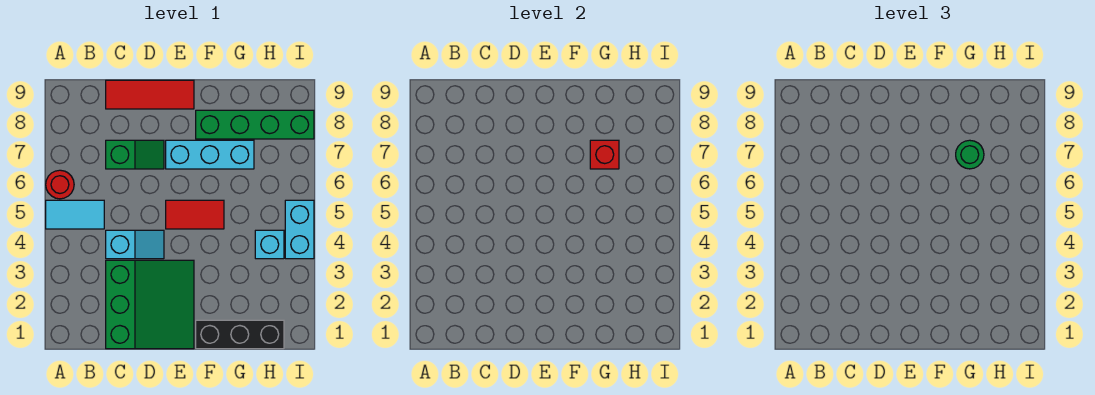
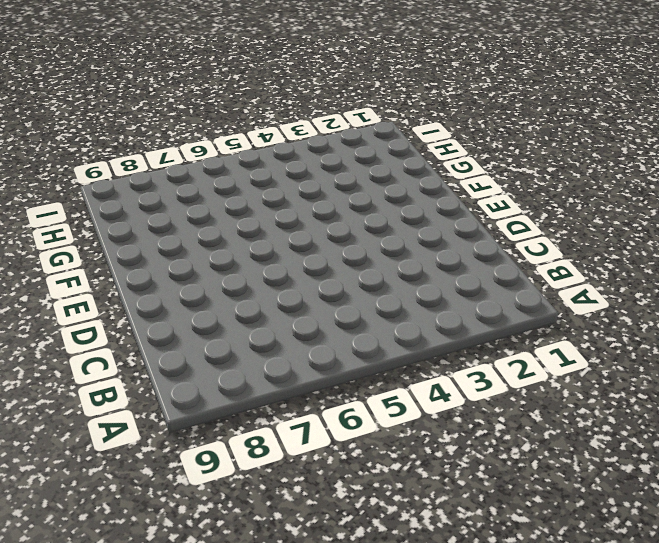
none -> cyan 1x2 tile [46,200,104,229]
none -> red 1x1 round brick [46,170,74,199]
none -> green 3x3 slope [106,260,194,349]

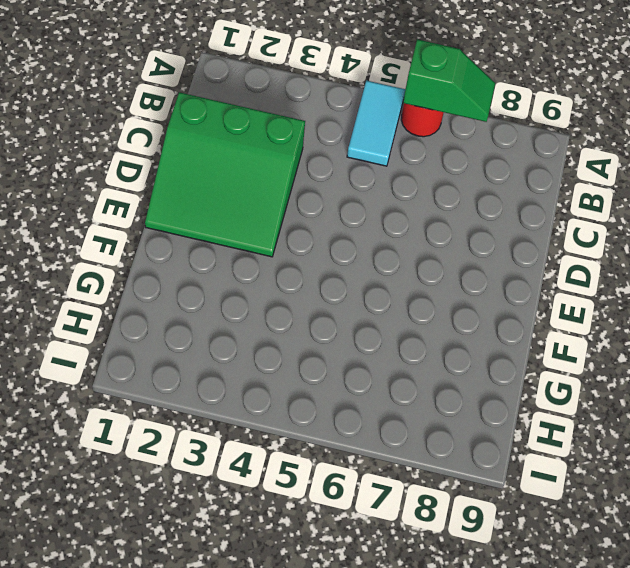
green 1x2 slope [403,39,495,122] -> green 1x2 slope turned to [106,140,164,169]
none -> cyan 1x2 slope [106,230,164,259]
none -> red 1x3 tile [106,80,194,109]
none -> red 1x2 tile [166,200,224,229]

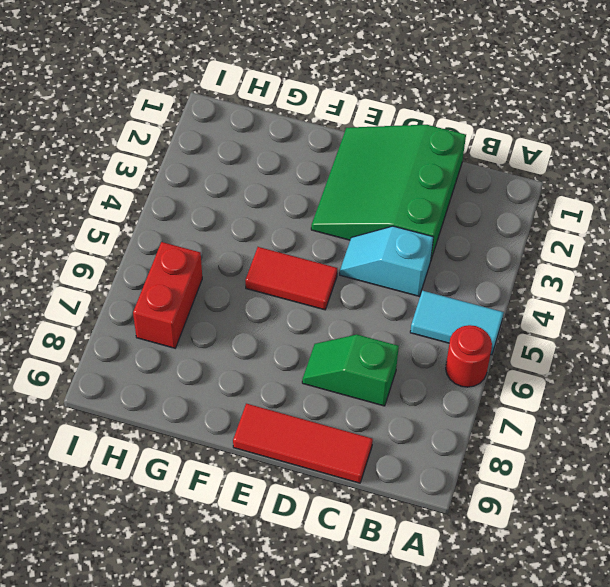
red 1x2 brick [133,242,202,348] -> none
none -> cyan 1x3 brick [166,140,254,169]
none -> black 1x3 brick [196,320,284,349]
none -> green 1x4 brick [196,110,314,139]

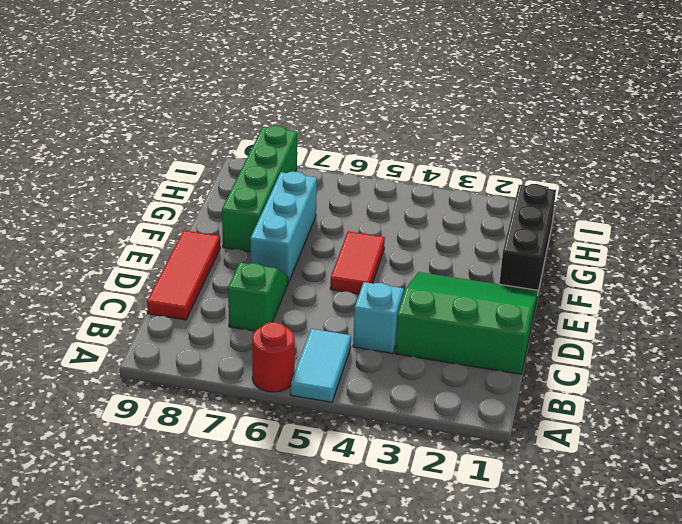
none -> cyan 1x1 brick [255,230,284,259]
none -> cyan 1x2 brick [285,200,314,259]
none -> red 1x1 brick [590,140,619,169]

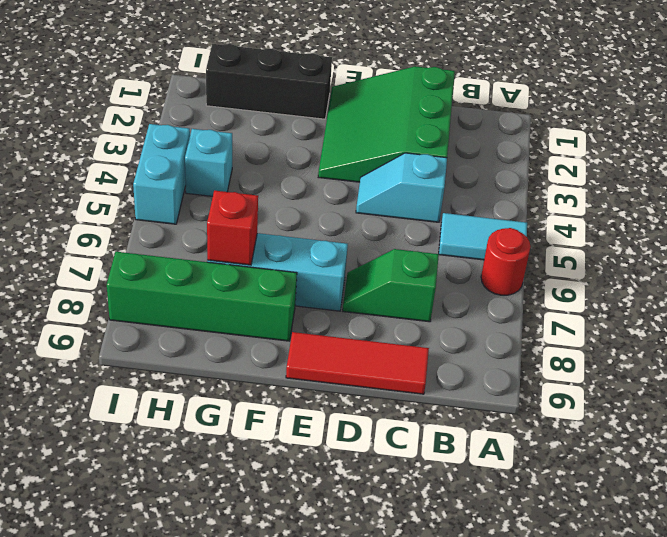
none -> red 1x2 tile [166,200,224,229]
none -> green 1x1 round brick [956,140,984,169]

